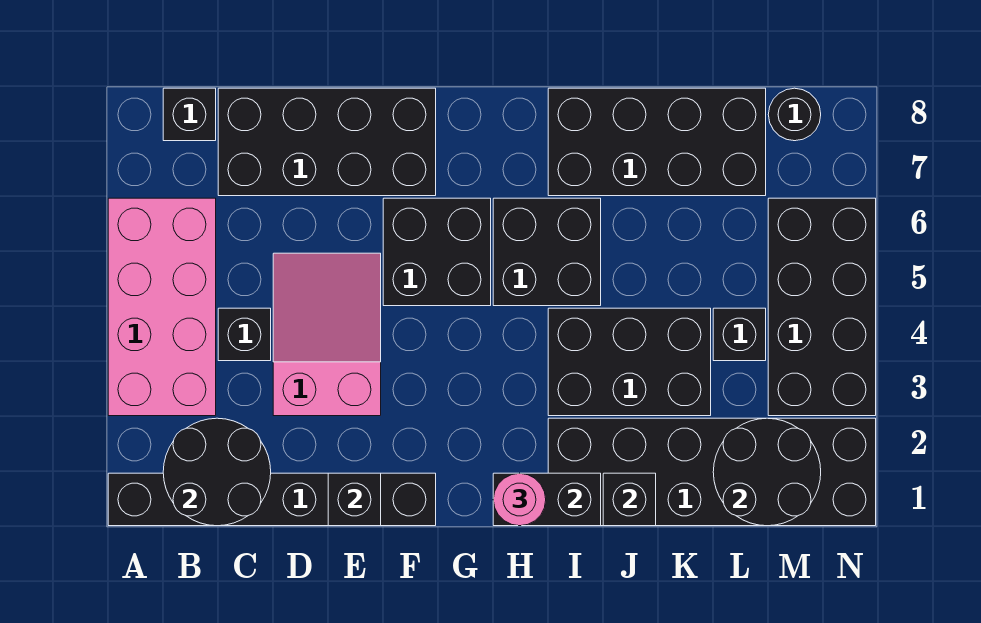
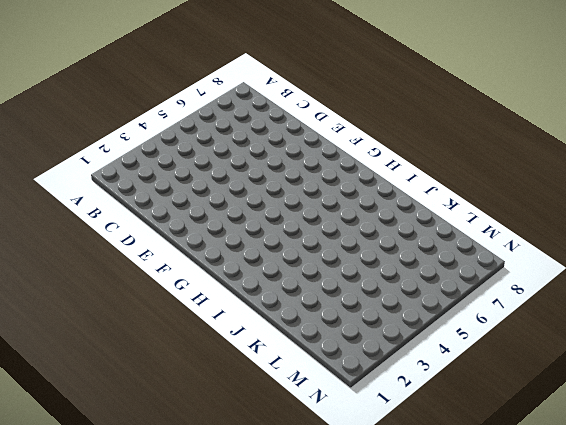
none -> black 1x6 brick [108,473,436,526]
none -> pink 2x4 brick [108,198,216,416]
none -> black 1x1 brick [163,88,216,141]

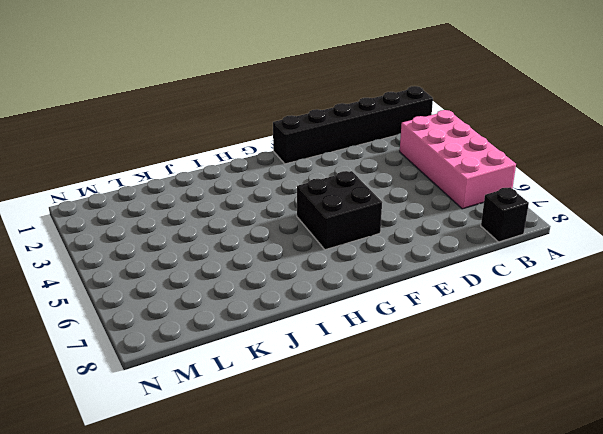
none -> black 1x1 brick [218,308,271,361]
none -> black 2x4 brick [218,88,436,196]
none -> pink 2x3 slope [273,253,381,416]

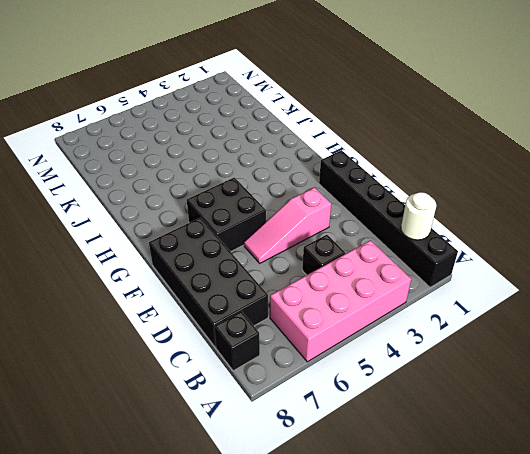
white 1x1 round brick [401,192,436,240] -> black 2x2 round brick [163,418,271,526]
pink 1x3 slope [244,187,331,263] -> pink 2x3 slope [273,253,381,416]
none -> black 2x2 brick [493,198,601,306]
none -> black 2x6 brick [548,418,876,526]
none -> black 2x3 brick [548,308,711,416]

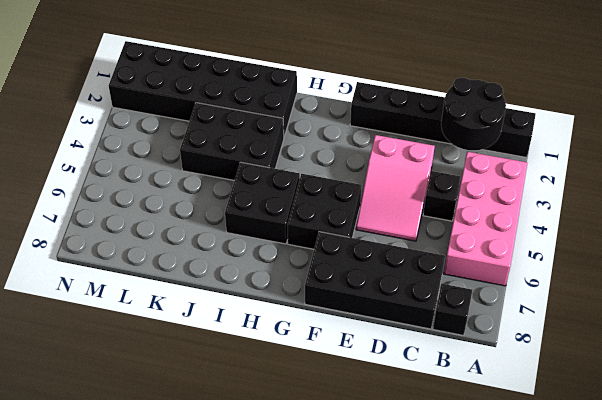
none -> black 2x4 brick [548,88,766,196]
none -> black 1x1 brick [713,308,766,361]
none -> black 2x4 brick [768,198,876,416]

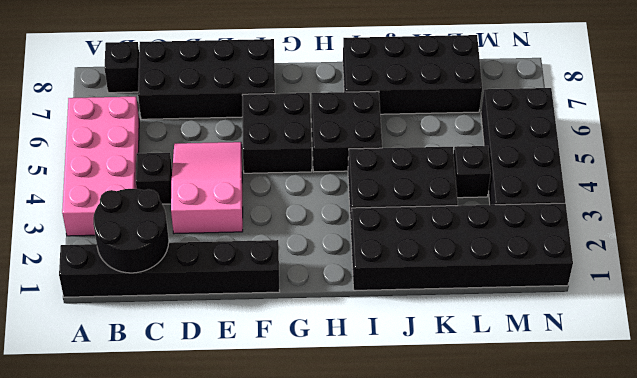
none -> black 1x1 round brick [768,88,821,141]
none -> black 1x1 brick [328,473,381,526]
none -> black 1x2 brick [493,473,601,526]

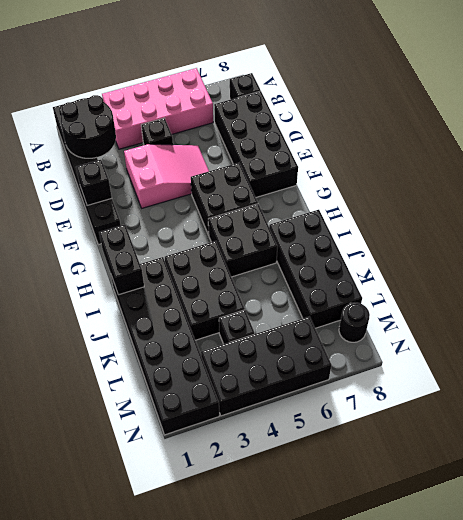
none -> black 1x1 brick [603,473,656,526]
none -> black 2x2 round brick [713,418,821,526]
none -> pink 1x1 round brick [493,473,546,526]

